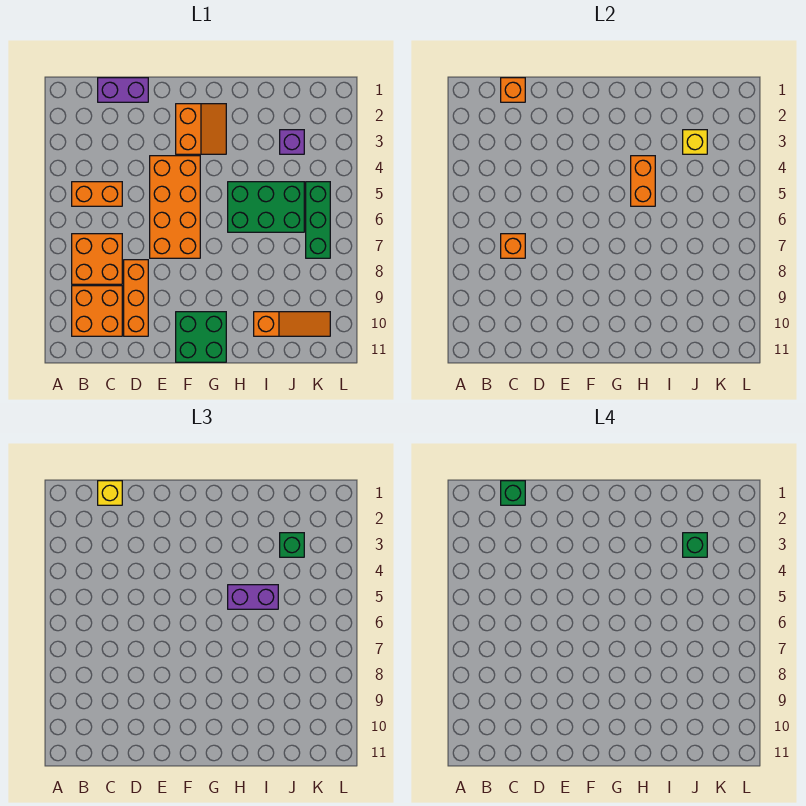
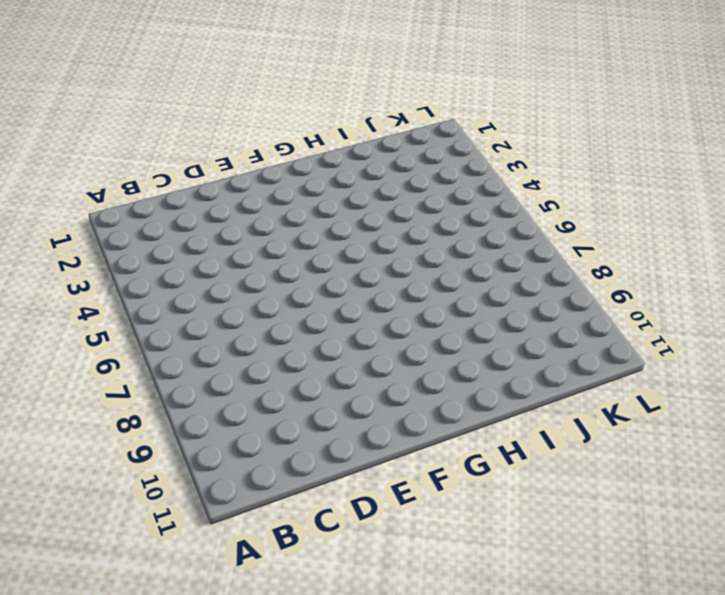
none -> orange 1x2 brick [72,182,122,206]
none -> orange 2x2 brick [72,234,122,284]
none -> orange 2x2 brick [72,286,122,336]

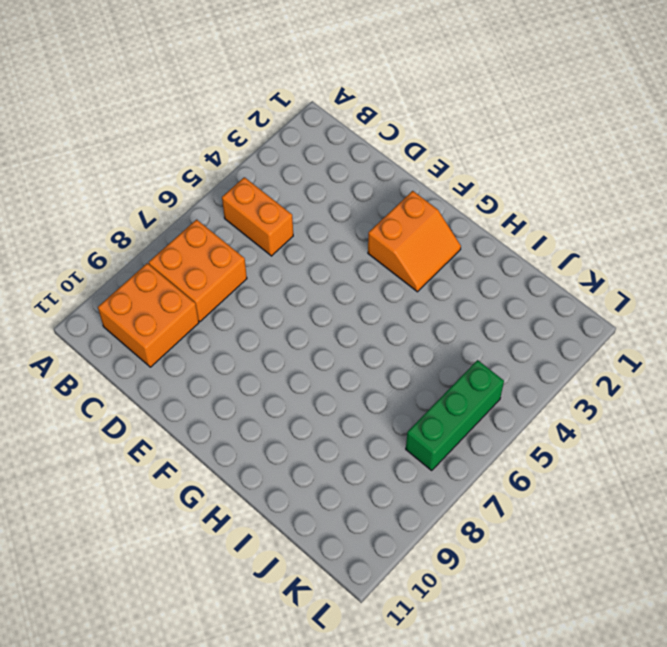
none -> purple 1x2 brick [98,78,148,102]
none -> orange 1x3 brick [124,260,148,336]
none -> orange 2x4 brick [150,156,200,258]

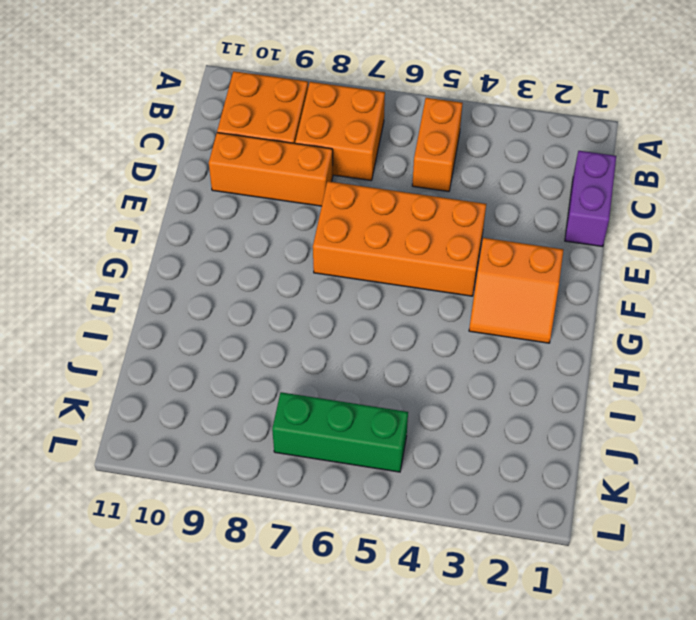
none -> green 2x2 brick [176,312,226,362]
none -> green 2x3 brick [228,182,304,232]
none -> orange 1x3 slope [254,312,330,336]

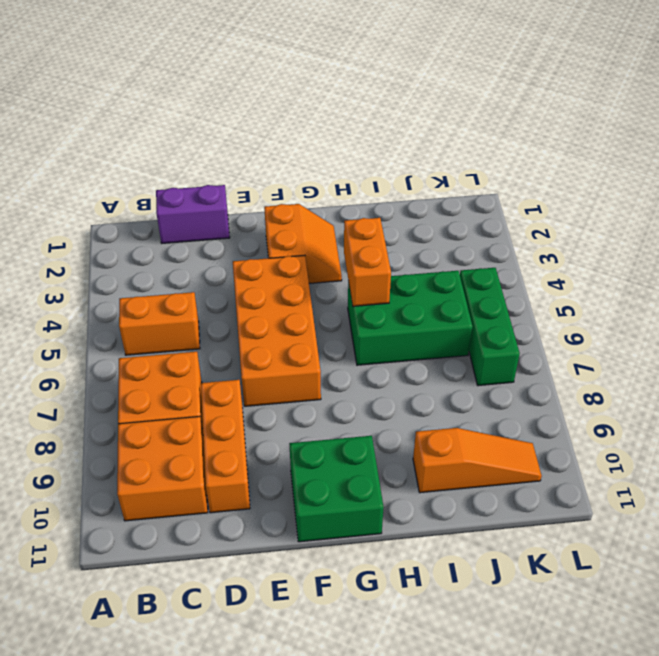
none -> purple 1x1 brick [280,130,304,154]
none -> orange 1x1 brick [501,78,525,102]
none -> orange 1x1 brick [501,234,525,258]

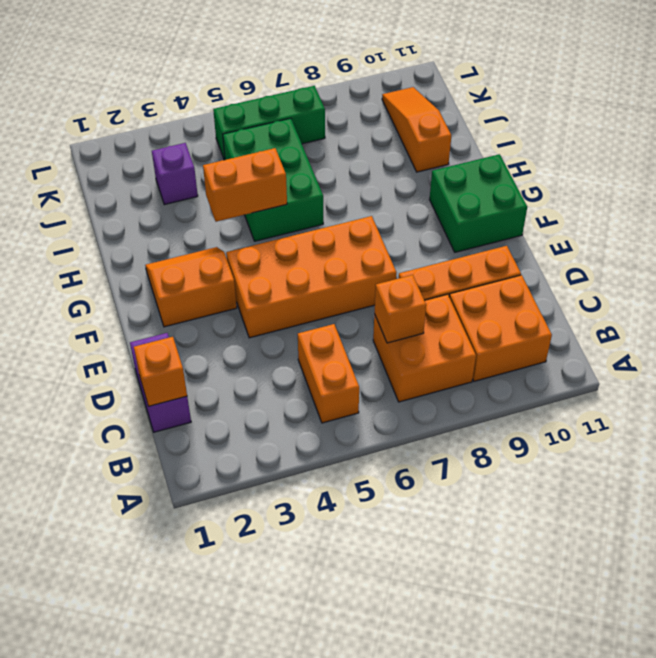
none -> yellow 1x1 brick [683,130,707,154]
none -> yellow 1x1 brick [98,481,122,505]
none -> purple 1x2 brick [228,585,278,609]

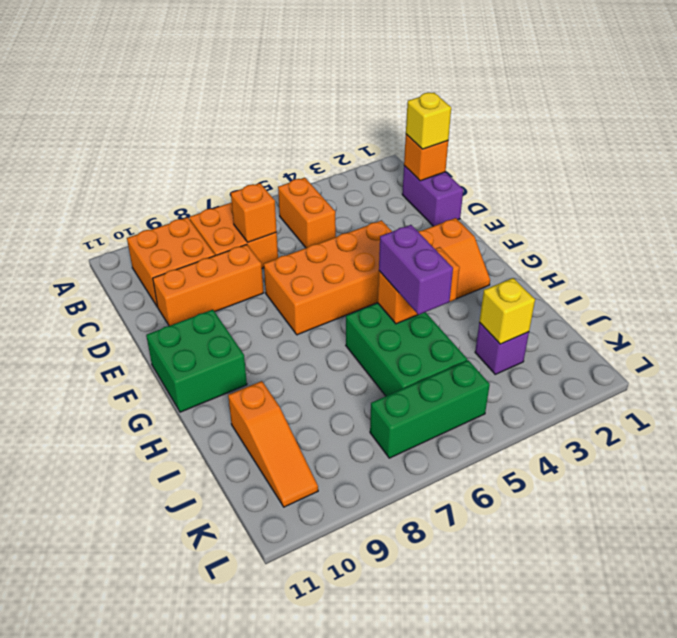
none -> green 1x1 brick [280,533,304,557]
none -> green 1x1 brick [501,481,525,505]
none -> green 1x1 brick [683,533,707,557]

